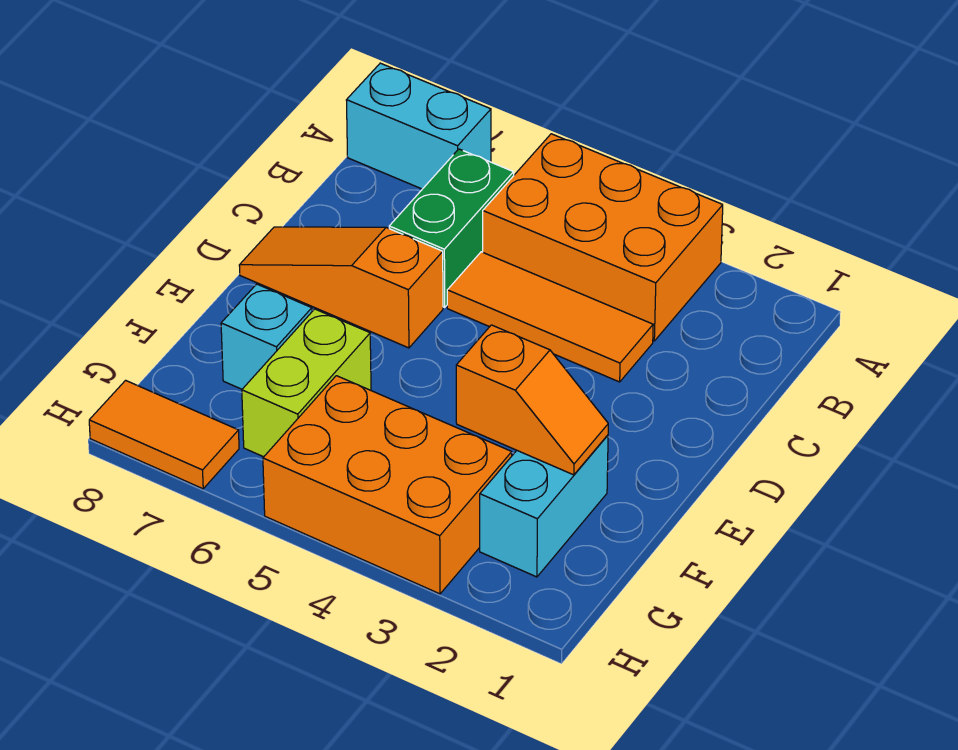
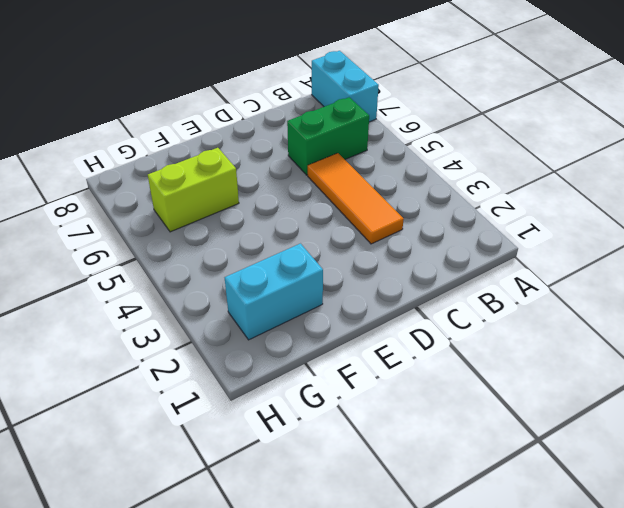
none -> orange 2x3 brick [483,134,723,341]
none -> orange 1x3 slope [239,227,443,348]

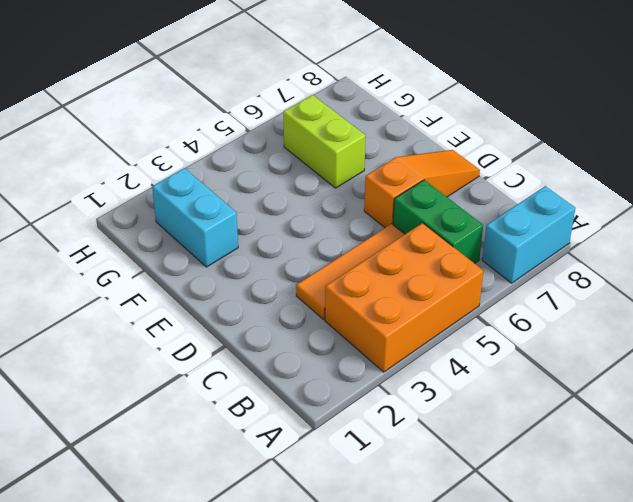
none -> cyan 1x1 brick [221,284,312,389]
none -> orange 2x3 brick [263,376,512,594]

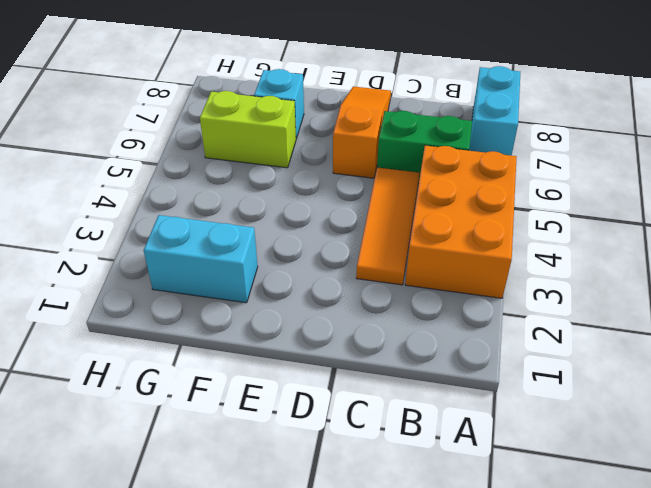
none -> orange 2x3 brick [263,376,512,594]
none -> orange 1x2 tile [89,380,239,489]

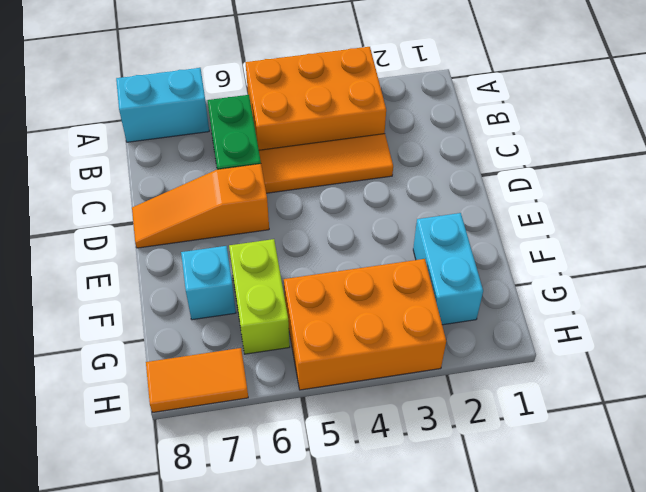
none -> orange 1x2 slope [456,325,608,475]

